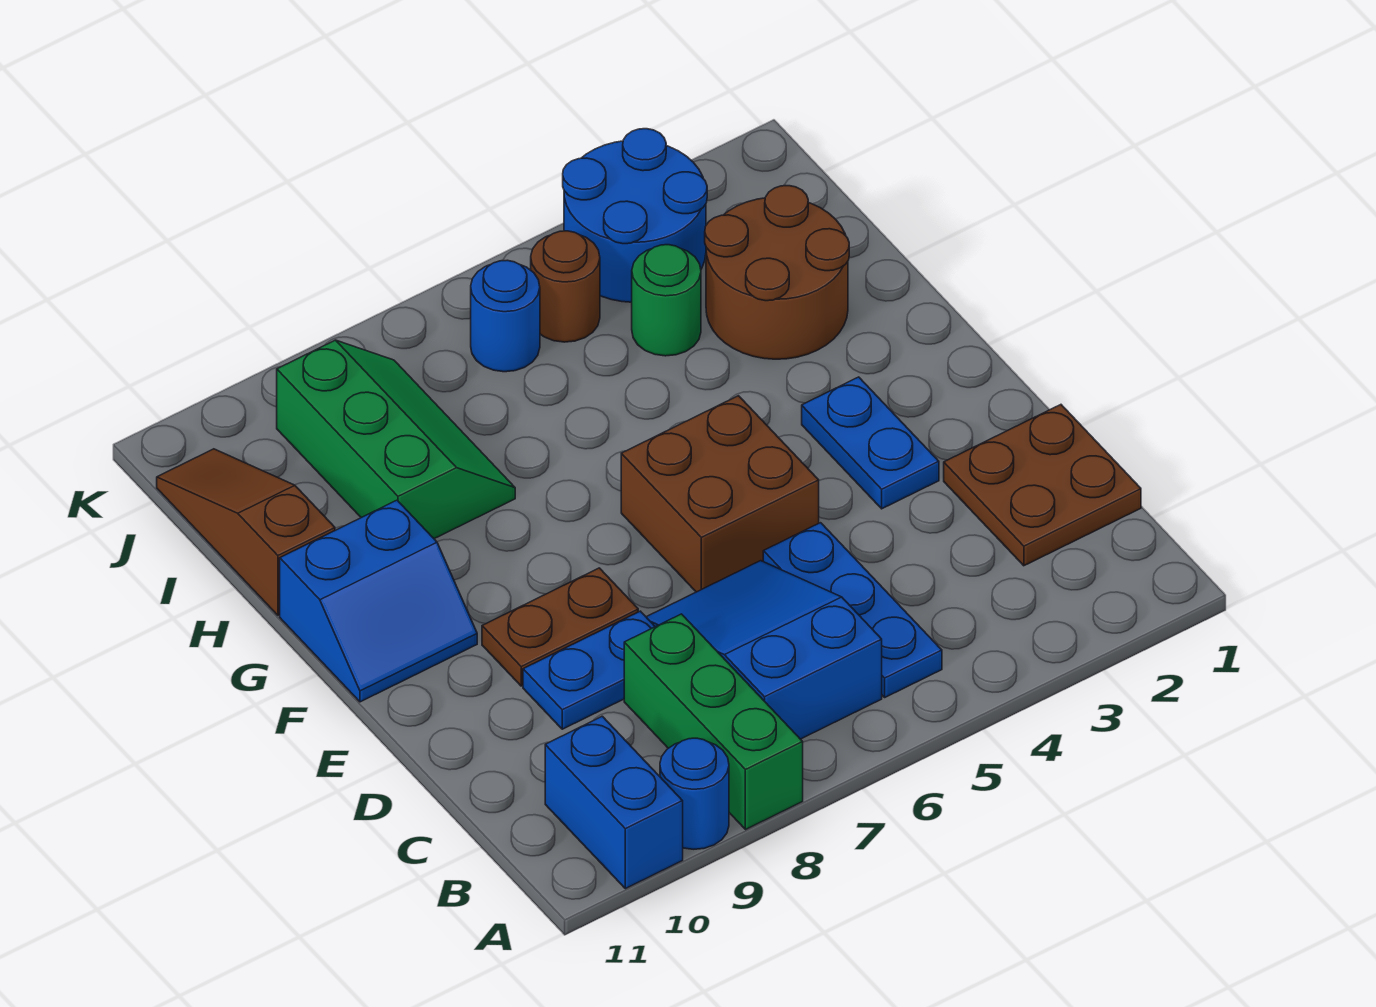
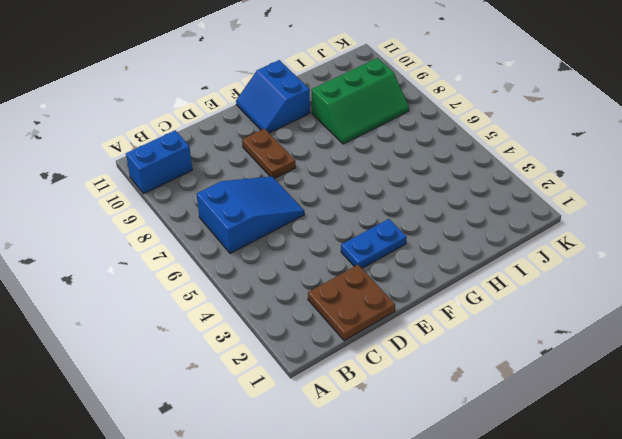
none -> green 1x3 brick [624,614,803,830]
none -> blue 1x1 round brick [660,738,729,849]
none -> blue 1x3 plate [763,523,942,697]

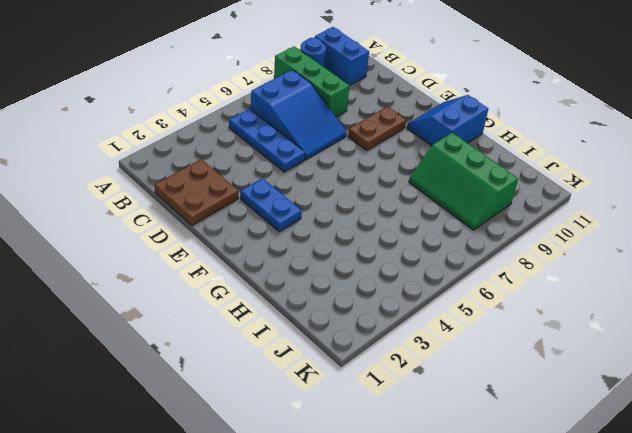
none -> blue 1x2 plate [523,611,655,729]
none -> brown 2x2 brick [621,396,819,592]
none -> brown 2x2 round brick [705,186,849,359]

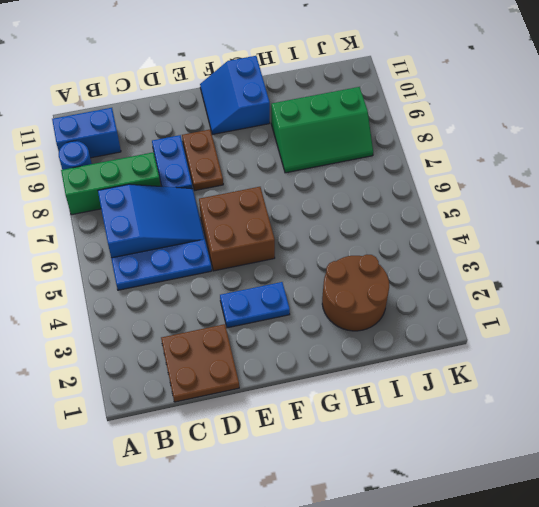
none -> brown 1x3 slope [157,449,335,615]
none -> green 1x1 round brick [632,245,701,356]
none -> blue 2x2 round brick [563,129,707,302]

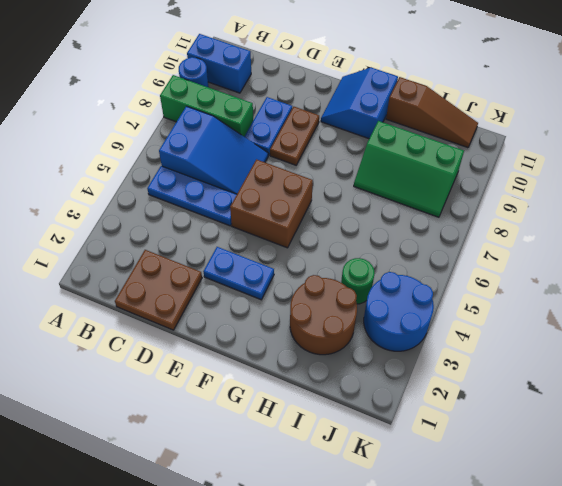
none -> brown 1x1 round brick [531,231,600,342]
none -> blue 1x1 round brick [471,260,540,372]

